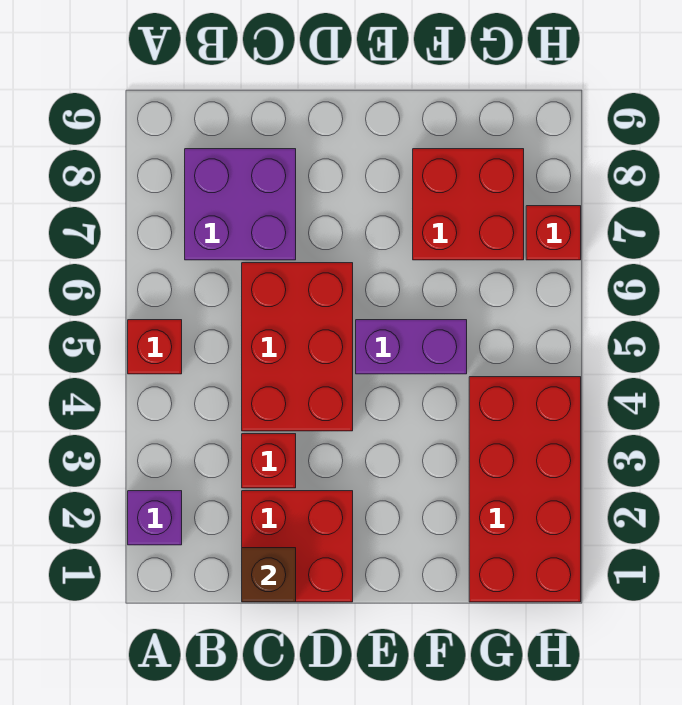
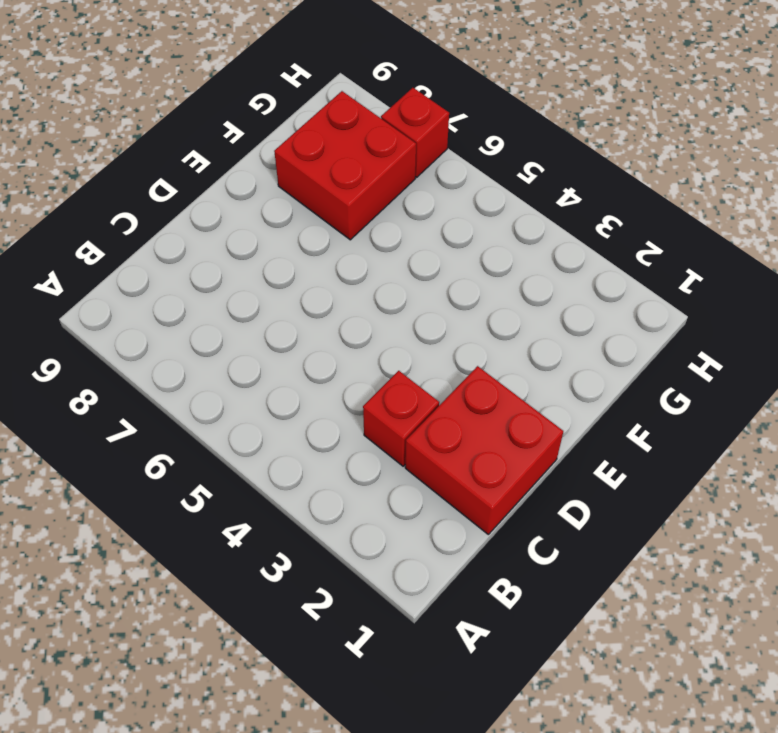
none -> purple 1x1 brick [128,491,182,545]
none -> red 1x1 brick [128,320,182,374]

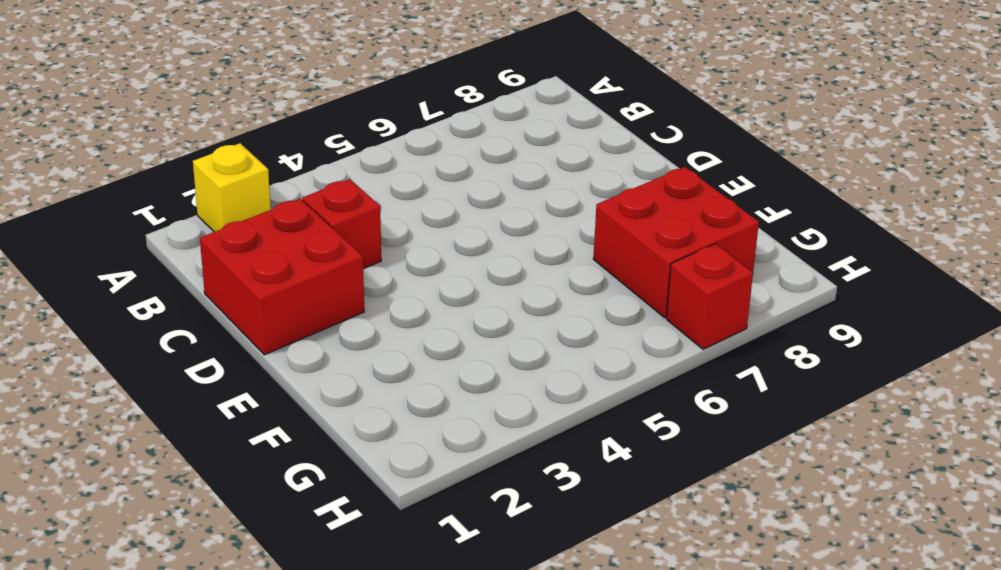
yellow 1x1 brick [193,143,271,232] -> purple 1x1 brick [128,491,182,545]
none -> red 1x1 brick [128,320,182,374]
none -> purple 2x2 brick [185,149,296,260]

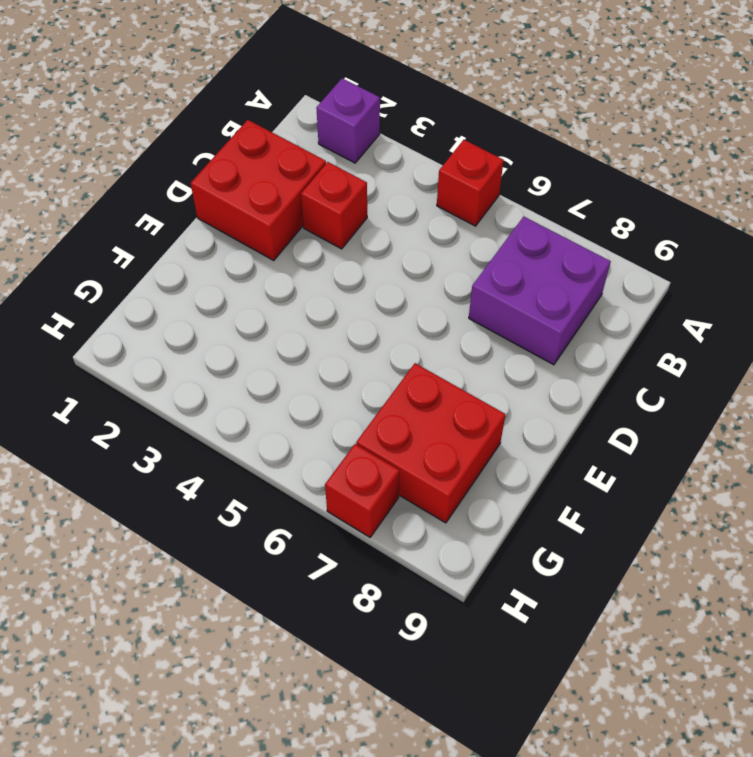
none -> red 2x3 brick [242,263,353,431]
none -> purple 1x2 brick [356,320,467,374]

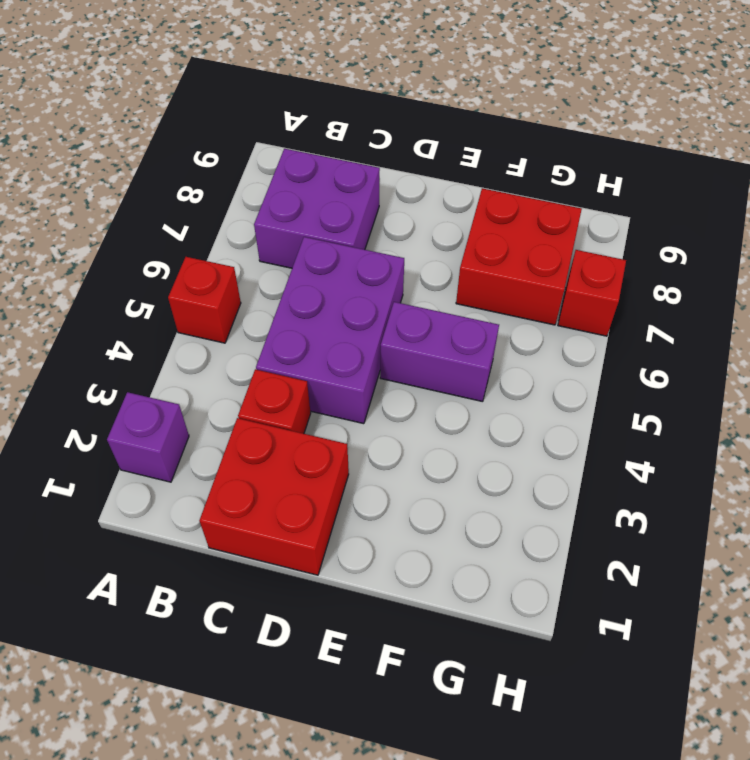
purple 2x3 brick [256,237,404,424] -> red 2x3 brick [242,263,353,431]
none -> red 2x4 brick [469,377,581,602]
none -> brown 1x1 brick [242,548,296,602]

